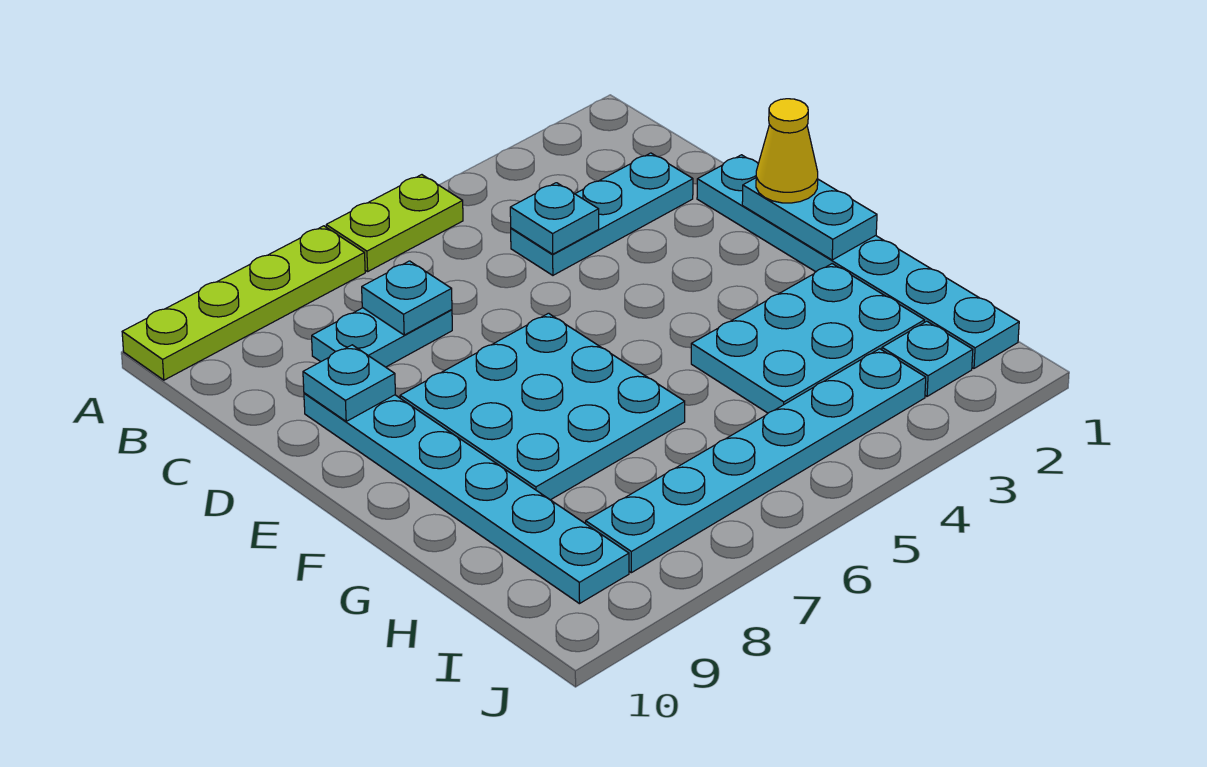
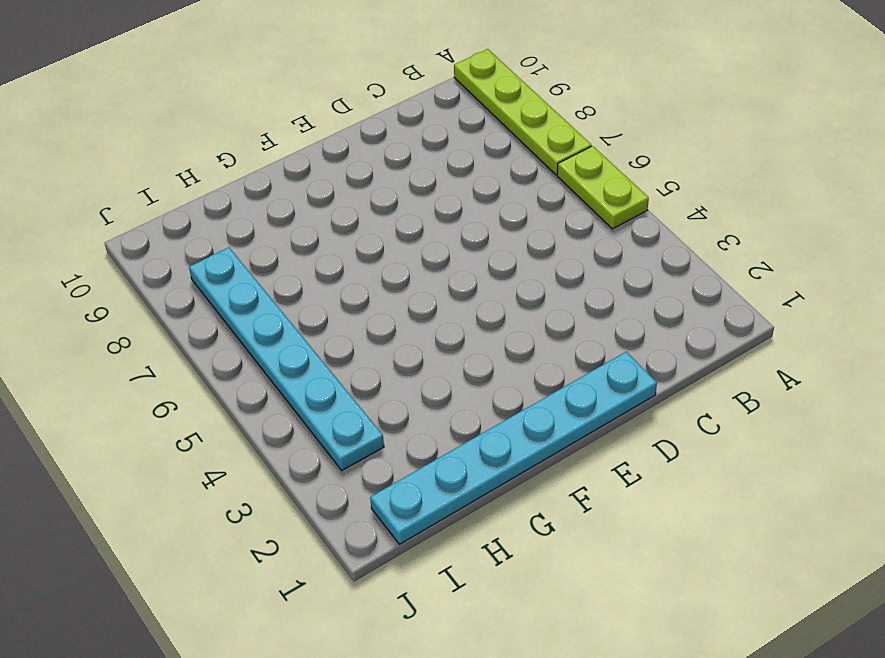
none -> cyan 1x3 plate [511,153,693,275]
none -> cyan 1x2 plate [312,308,452,367]
none -> cyan 1x6 plate [304,393,629,604]

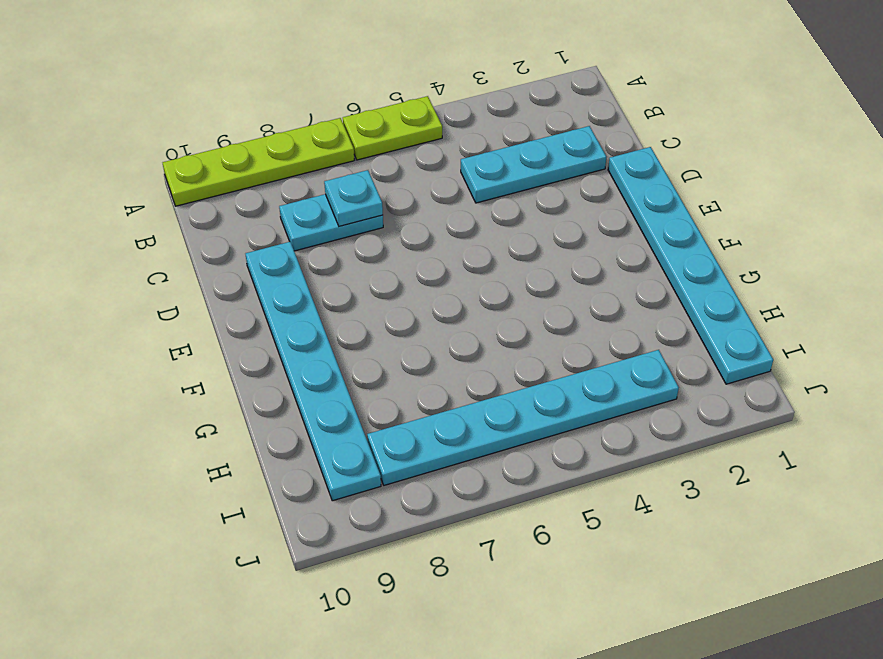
none -> cyan 3x3 plate [400,313,685,500]
none -> cyan 2x3 plate [691,264,924,413]
none -> cyan 1x1 plate [882,321,973,396]

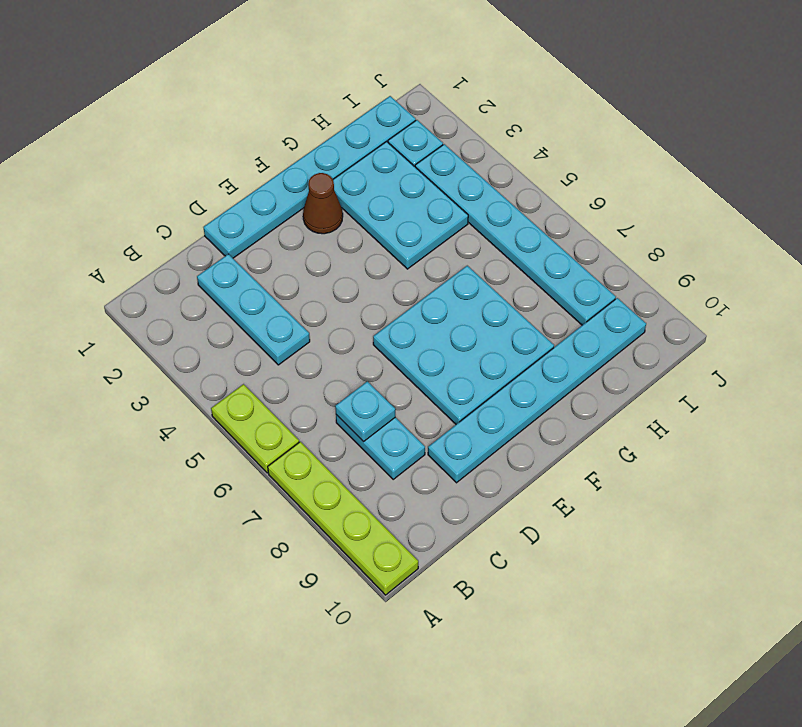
brown 1x1 cone [303,173,343,234] -> none
none -> cyan 1x1 plate [510,183,599,254]
none -> cyan 1x1 plate [303,345,395,421]
none -> cyan 1x2 plate [742,178,877,260]

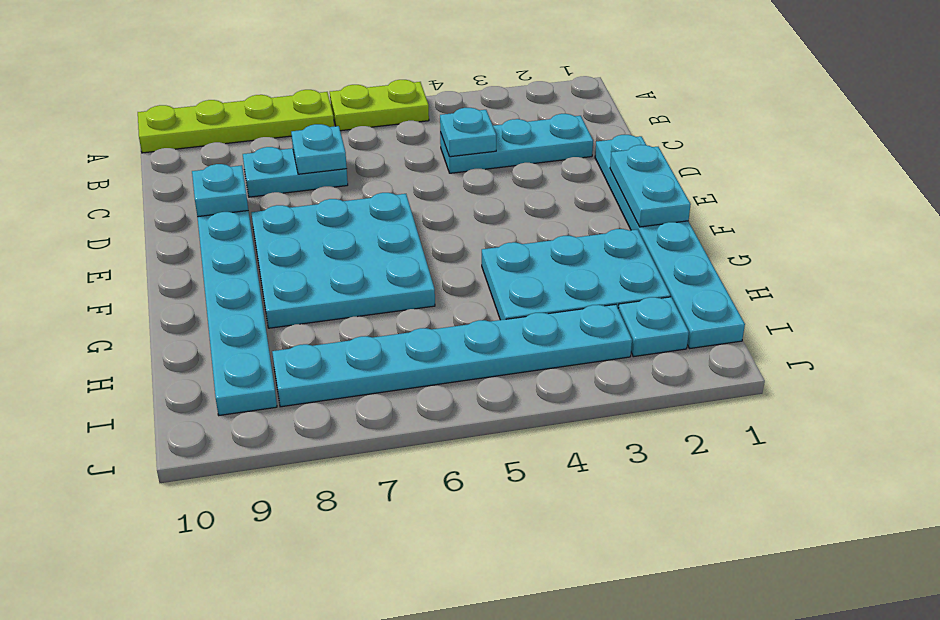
none -> yellow 1x1 cone [756,99,818,203]

